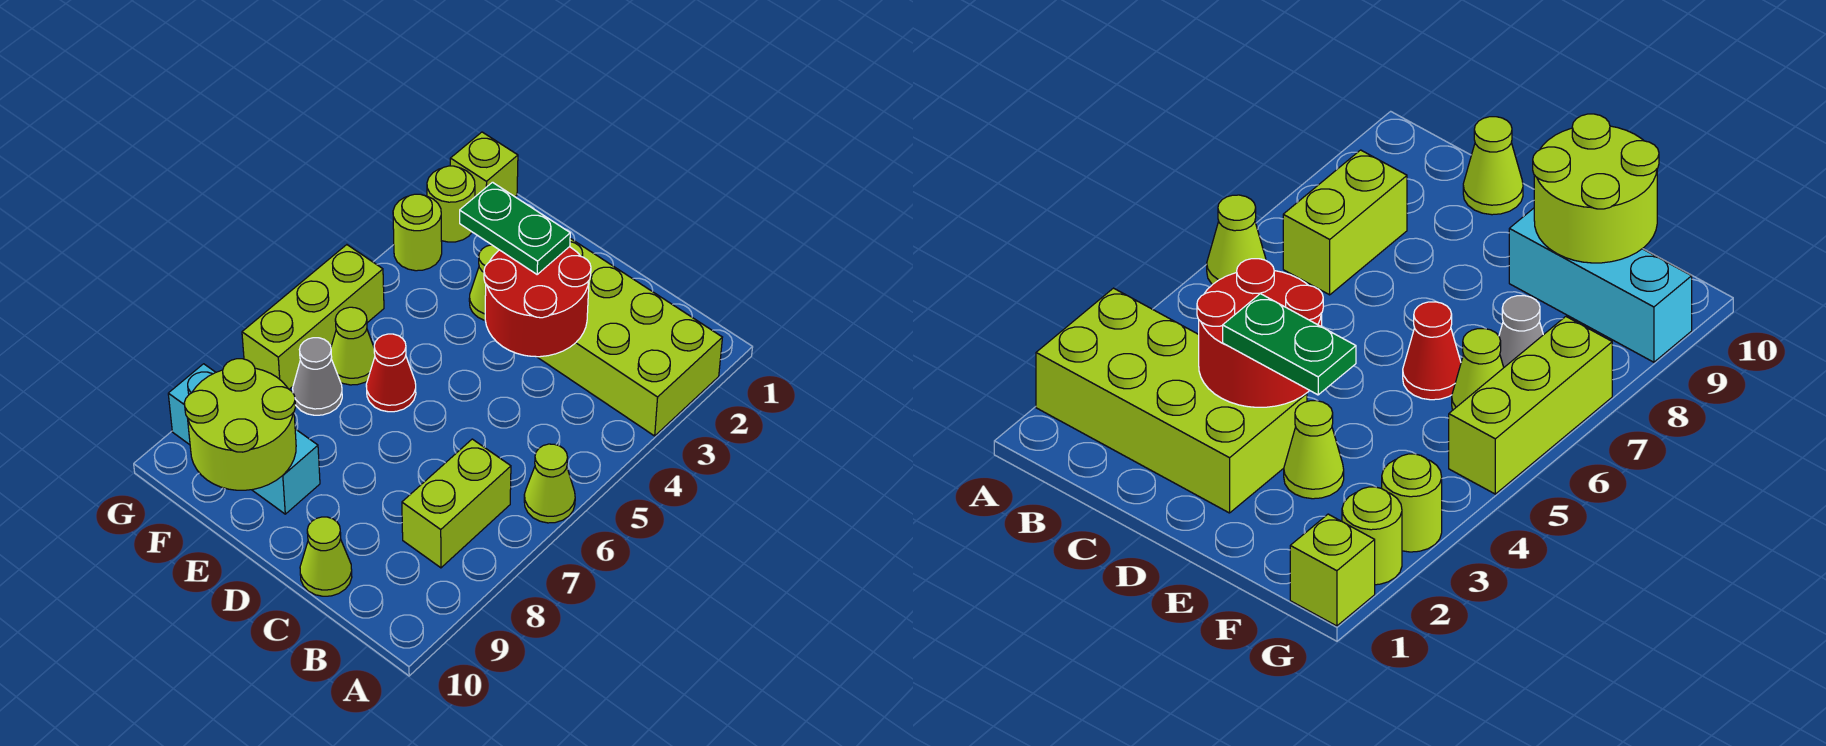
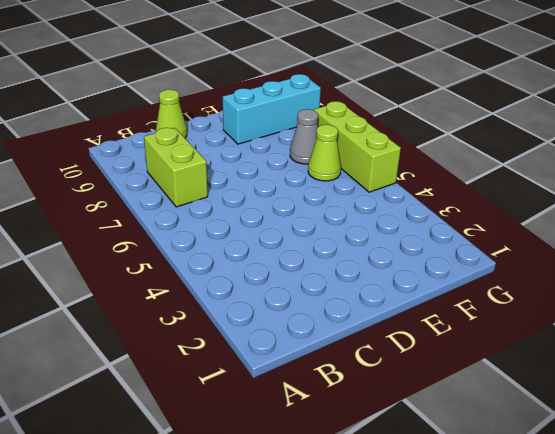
none -> lime 2x4 brick [538,238,722,436]
none -> lime 1x1 cone [524,444,575,523]
none -> lime 1x1 cone [469,245,499,320]

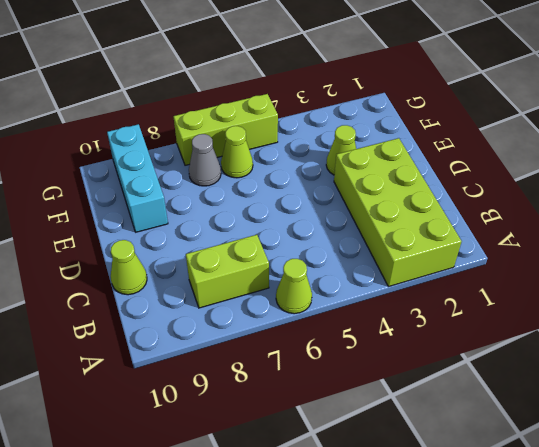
none -> red 1x1 cone [366,334,416,412]
none -> lime 1x1 brick [450,132,518,197]
none -> lime 1x1 round brick [427,166,475,242]

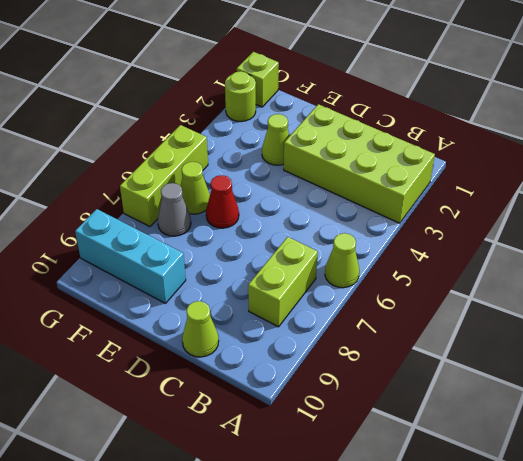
none -> lime 1x1 round brick [393,194,442,271]
none -> red 2x2 round brick [484,247,591,357]
none -> lime 2x2 round brick [184,359,296,490]

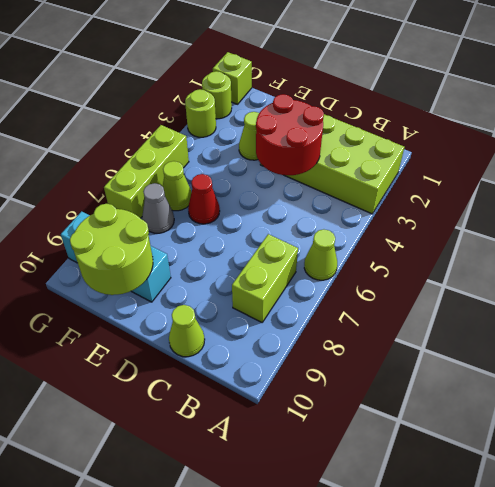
none -> green 1x2 plate [460,182,570,274]

